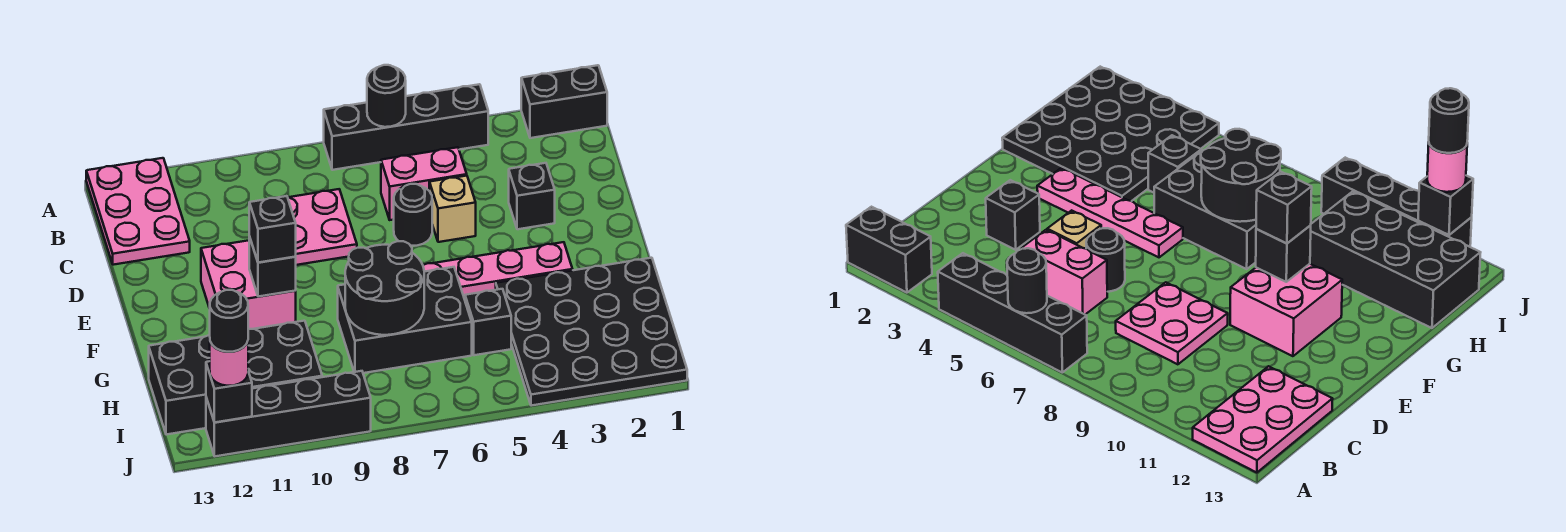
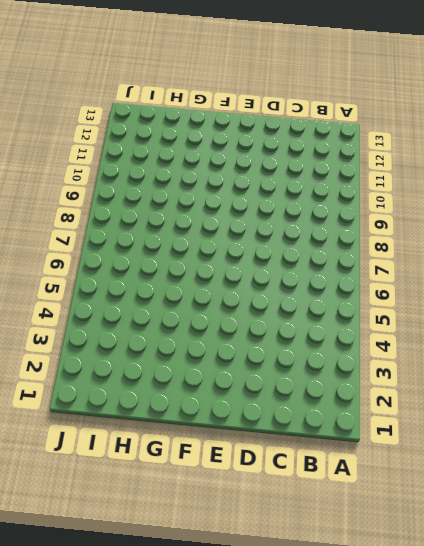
none -> black 1x2 brick [521,65,607,138]
none -> black 1x4 brick [324,84,488,170]
none -> pink 2x3 plate [86,158,190,265]

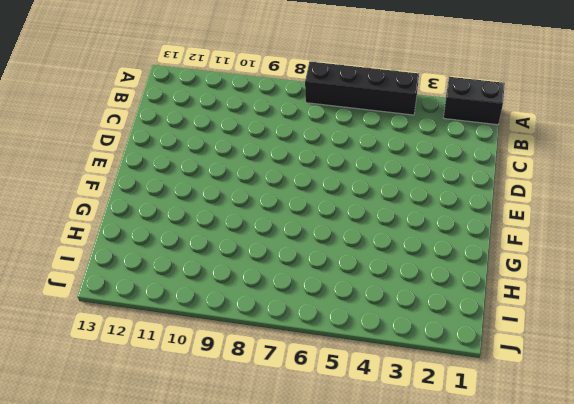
none -> pink 2x3 plate [86,158,190,265]
none -> pink 1x2 brick [381,147,467,220]
none -> pink 2x2 plate [288,189,357,265]

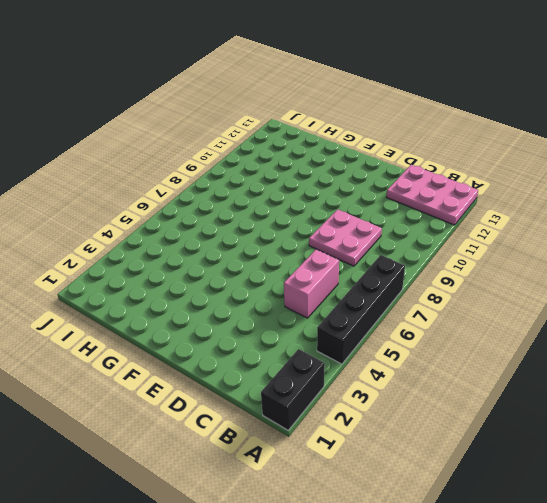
none -> black 1x1 brick [509,163,555,229]
none -> tan 1x1 brick [429,176,476,242]
none -> black 1x1 round brick [394,184,432,246]

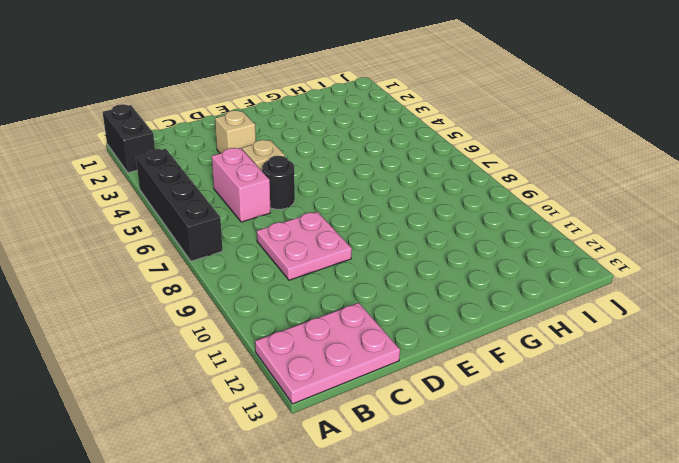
tan 1x1 brick [215,111,256,153] -> black 1x1 brick [509,163,555,229]
none -> pink 2x2 brick [201,240,296,329]
none -> pink 1x4 plate [423,242,573,297]
none -> black 4x4 plate [496,258,687,406]

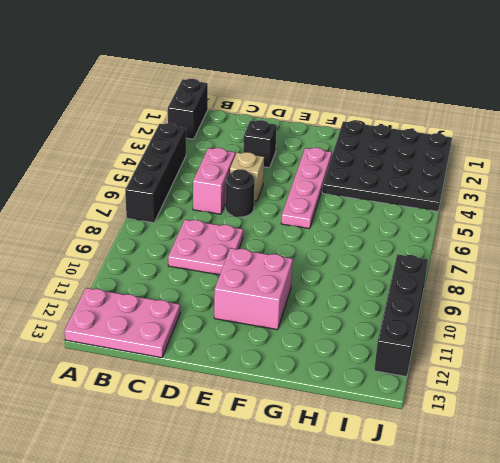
none -> black 2x3 brick [338,267,472,373]
none -> black 1x1 brick [465,289,511,355]
none -> black 2x4 brick [149,321,322,435]

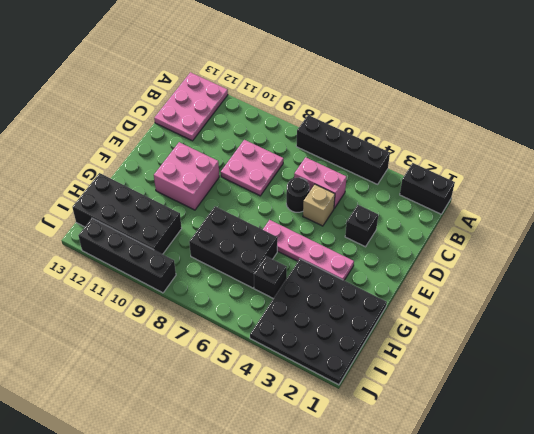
none -> black 1x1 round brick [367,65,406,127]
none -> black 1x1 brick [249,236,296,297]
none -> black 2x2 round brick [345,241,424,335]

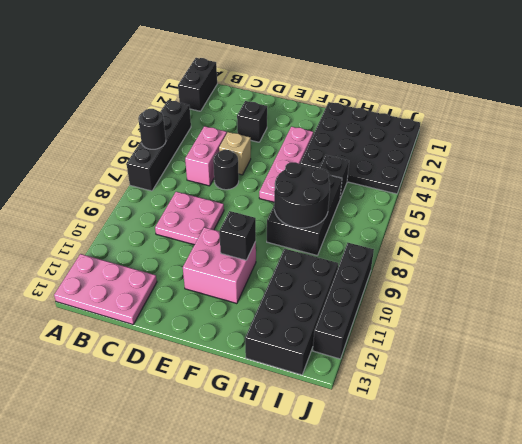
none -> black 1x1 brick [206,361,252,423]
none -> black 1x1 brick [249,196,296,263]
none -> pink 1x1 round brick [210,341,248,386]

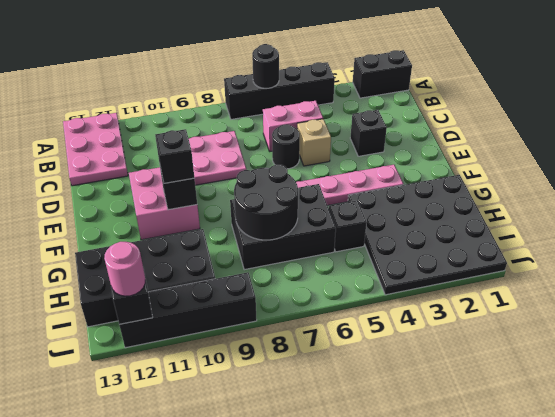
none -> black 1x1 round brick [210,290,248,352]

